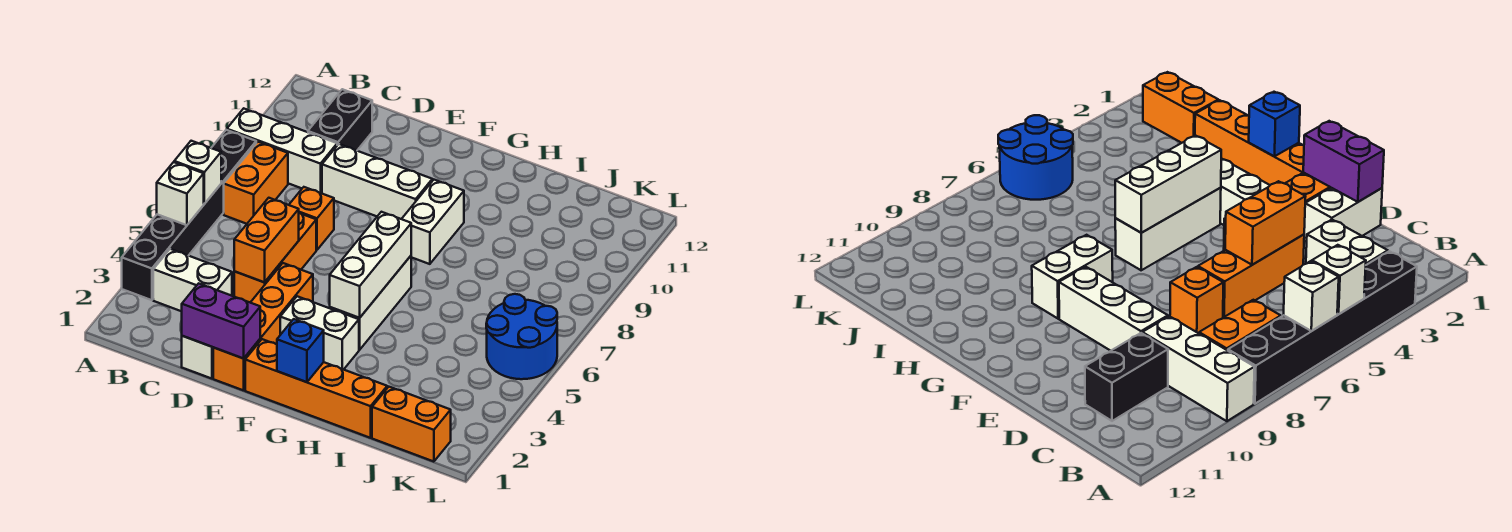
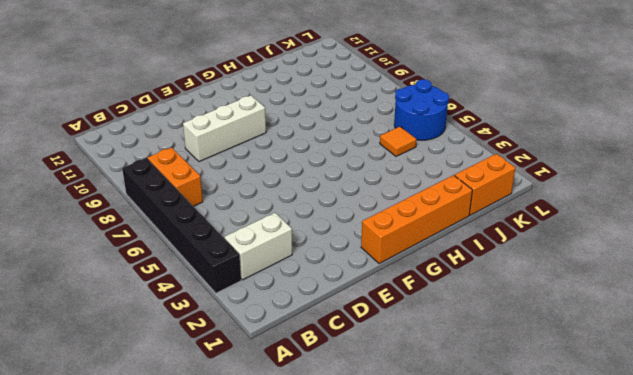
orange 1x1 tile [380,127,416,156] -> none
none -> white 1x3 brick [227,108,337,193]
none -> black 1x2 brick [308,89,372,151]
none -> white 1x2 brick [182,336,214,379]

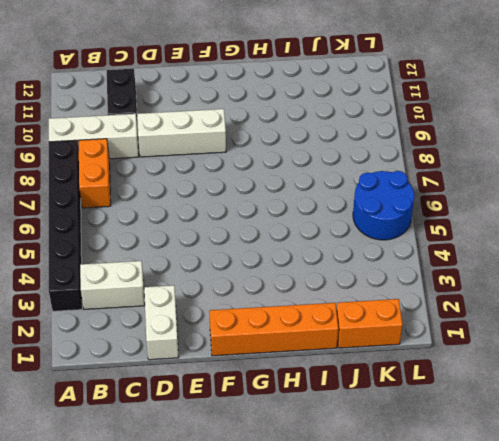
none -> orange 1x3 brick [234,213,316,302]
none -> orange 1x1 brick [289,187,334,250]
none -> orange 1x4 brick [213,263,313,390]

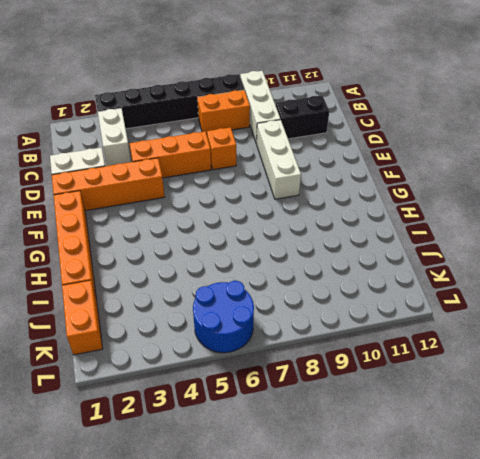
none -> white 1x2 brick [280,296,359,370]
none -> white 1x3 brick [330,256,411,350]
none -> white 1x2 brick [402,180,464,264]

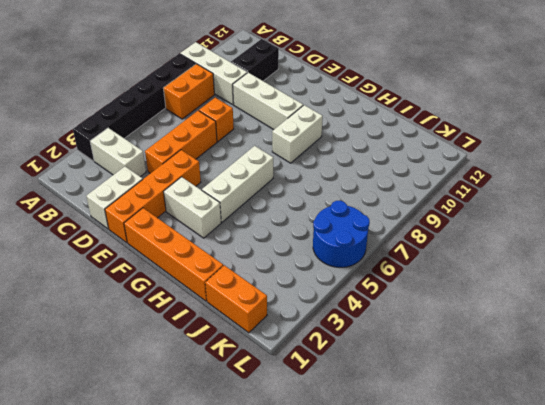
none -> white 1x1 brick [157,162,204,225]
none -> white 1x1 brick [174,141,221,204]
none -> purple 1x2 brick [182,283,260,359]

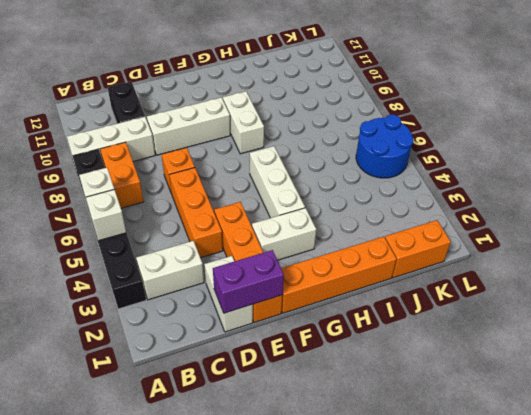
none -> orange 1x2 brick [234,198,299,282]
none -> blue 1x1 brick [277,319,324,382]
none -> white 1x3 brick [330,212,411,318]

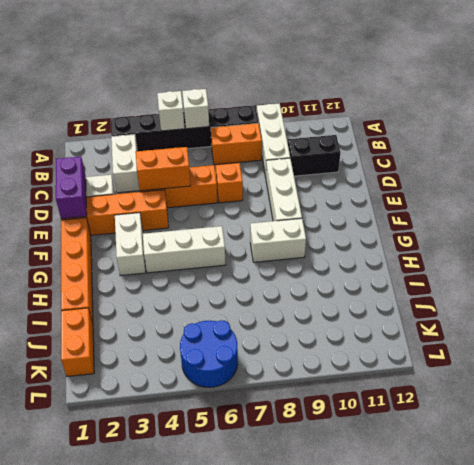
none -> blue 1x1 brick [277,319,324,382]
none -> white 1x3 brick [330,212,411,318]

